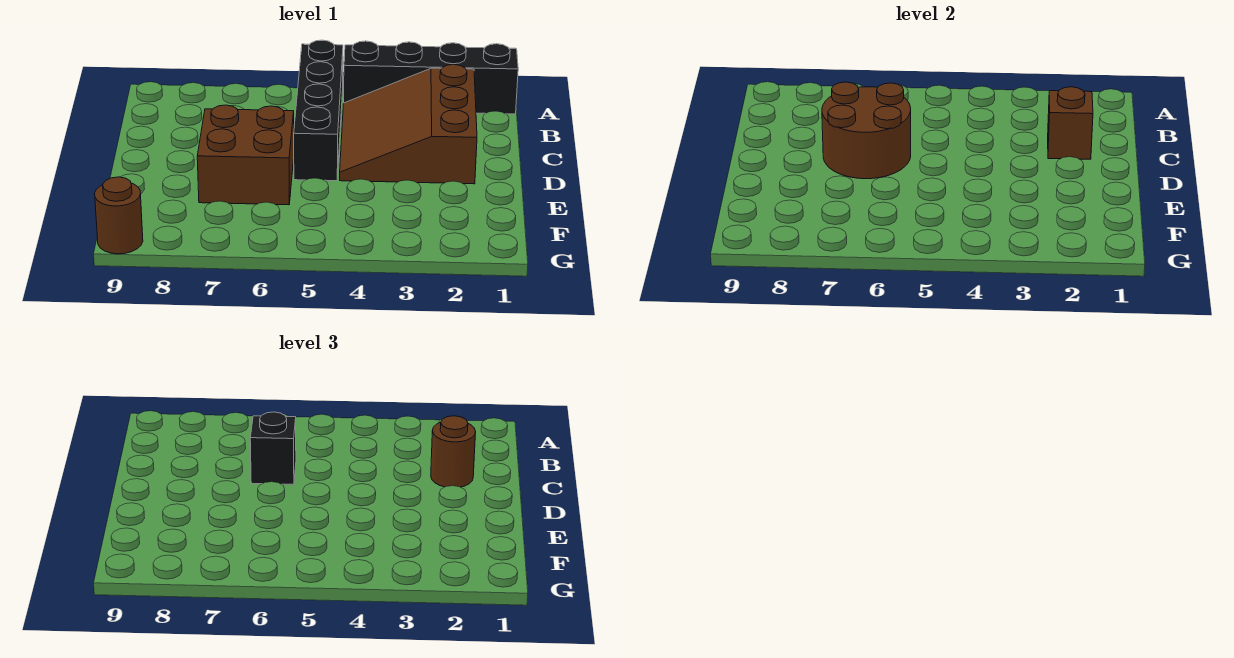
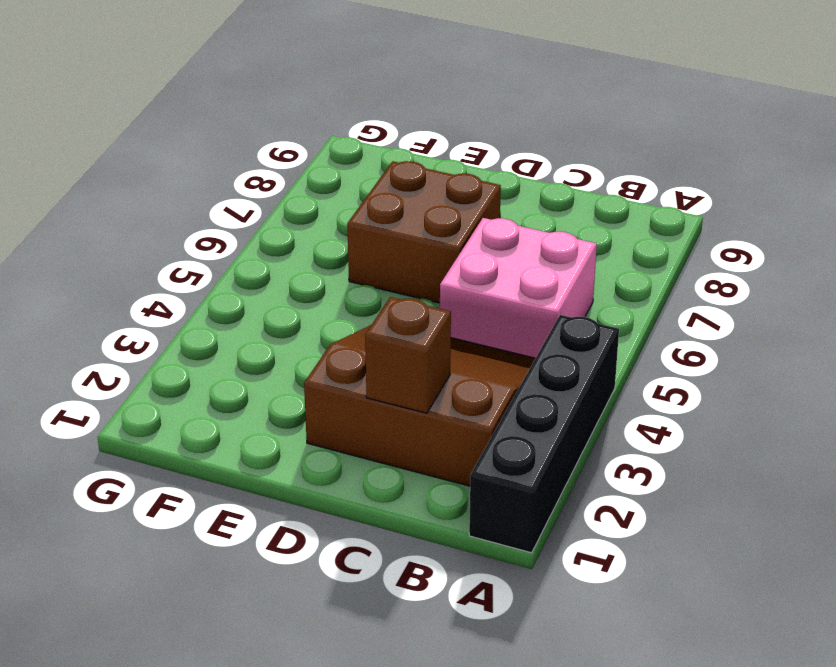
pink 2x2 brick [440,218,597,358] -> black 1x4 brick [294,40,343,181]
none -> brown 1x1 round brick [95,177,143,254]
none -> brown 2x2 round brick [822,82,911,179]

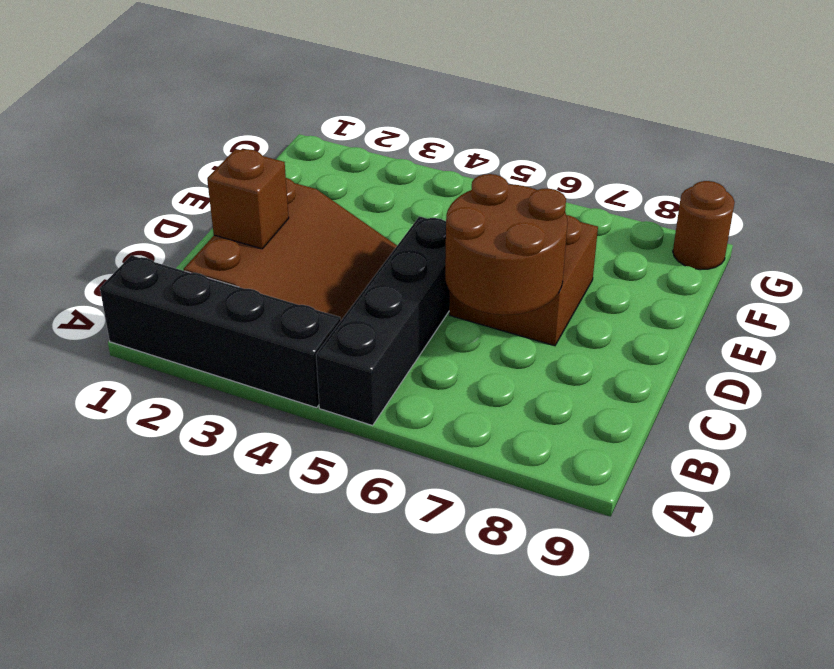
none -> brown 1x1 round brick [431,416,476,487]
none -> black 1x1 brick [250,412,296,484]

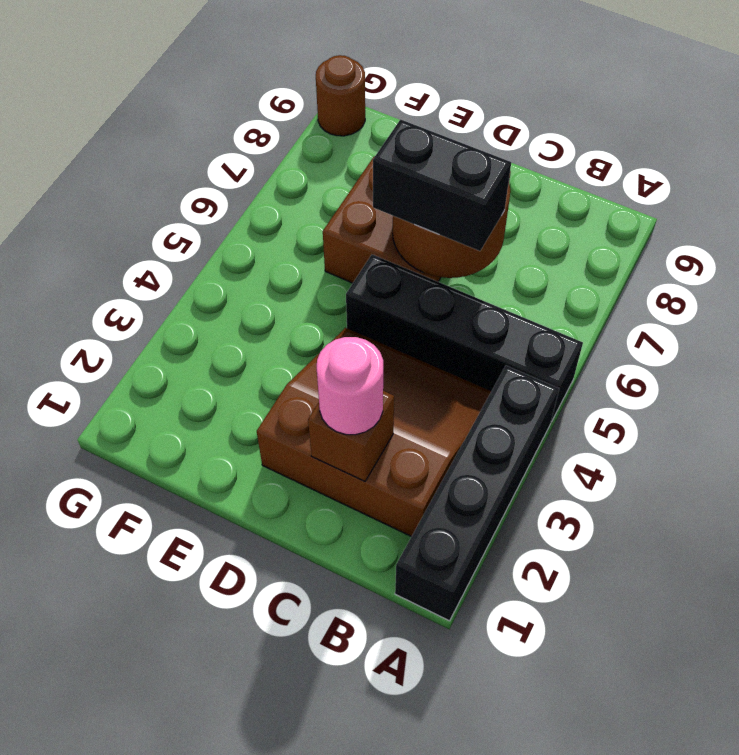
pink 1x1 round brick [317,337,383,435] -> brown 1x1 round brick [431,416,476,487]
black 1x2 brick [373,119,511,251] -> black 1x1 brick [250,412,296,484]

